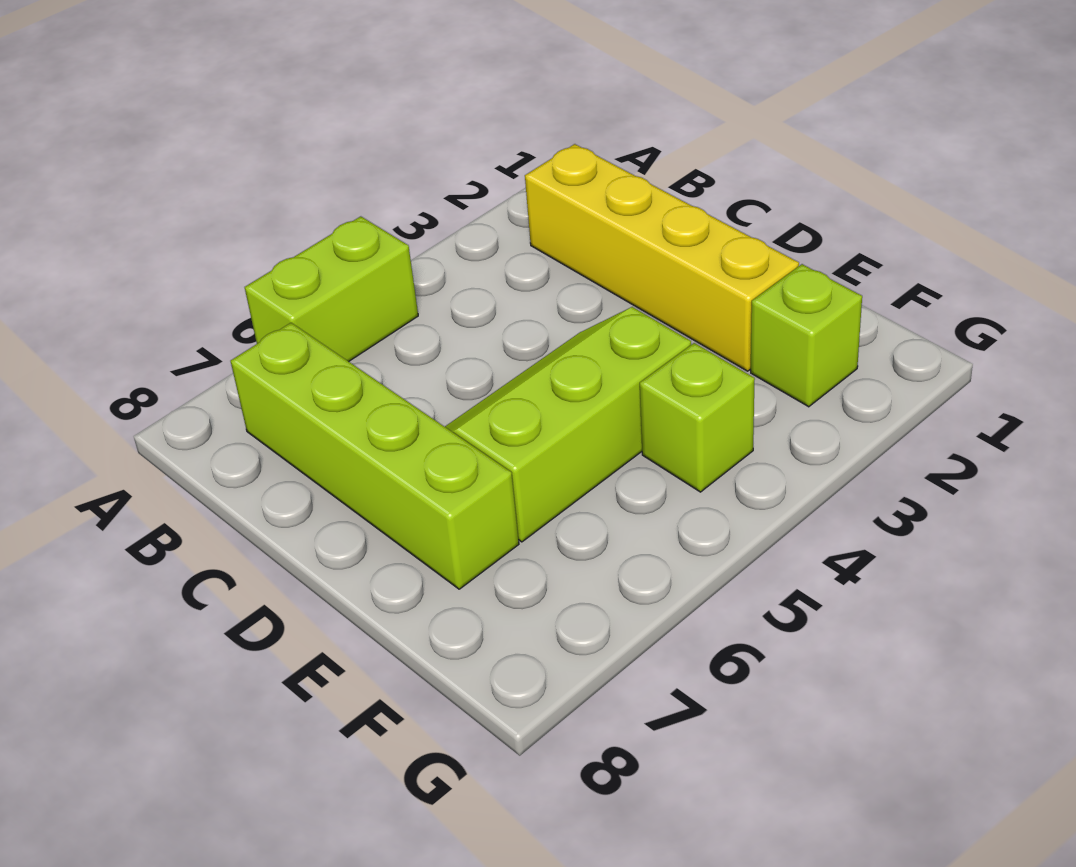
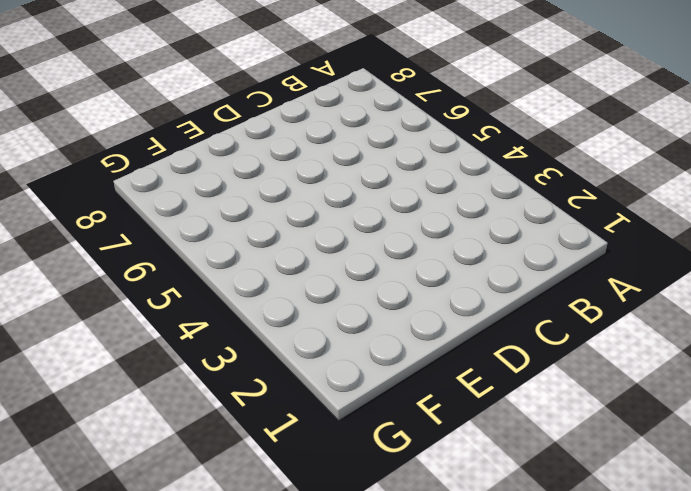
none -> lime 1x2 brick [245,216,418,362]
none -> yellow 1x4 brick [525,144,799,371]

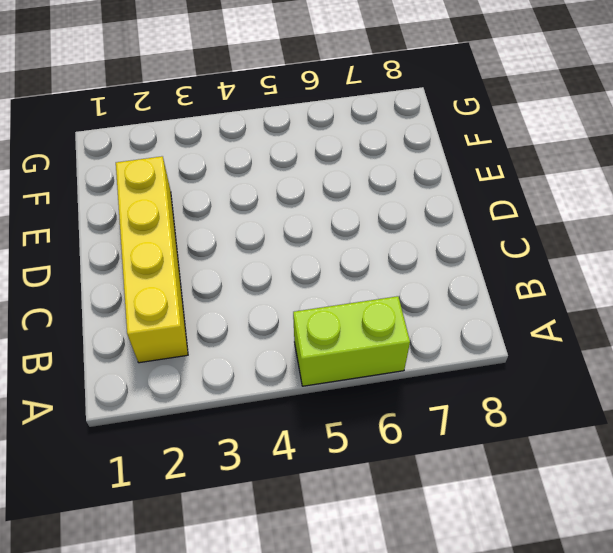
none -> lime 1x4 brick [231,323,519,589]
none -> lime 2x3 slope [445,307,691,542]

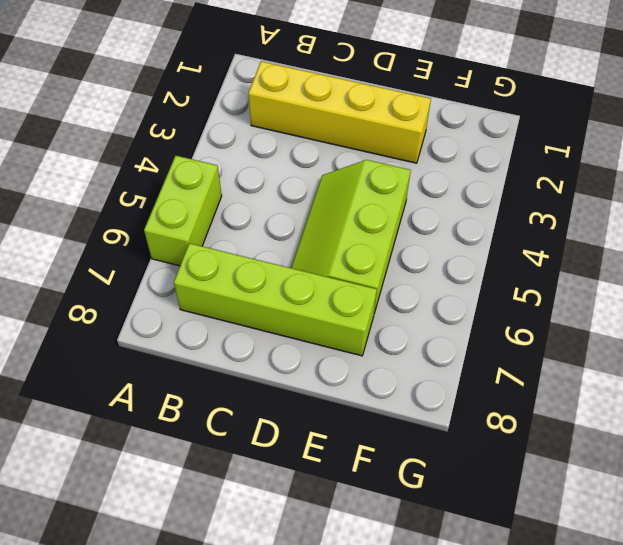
none -> lime 1x1 brick [751,264,862,407]
none -> lime 1x1 brick [640,343,755,492]

